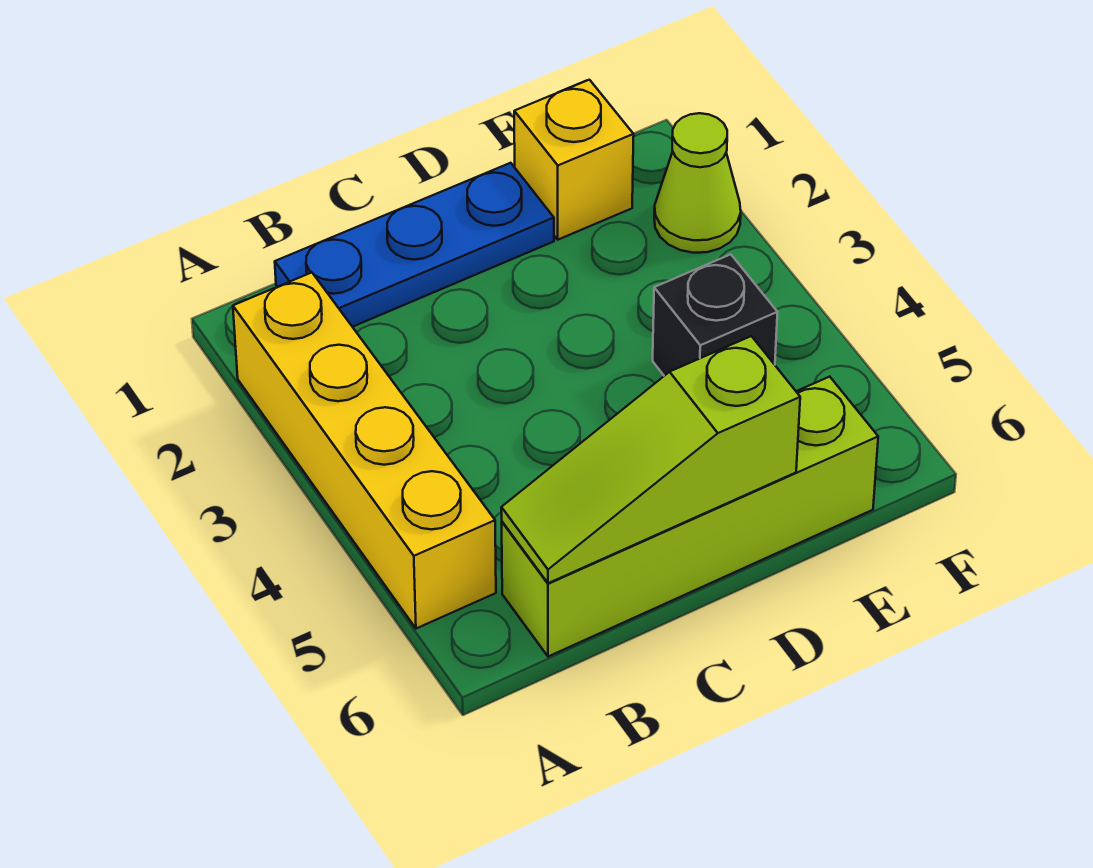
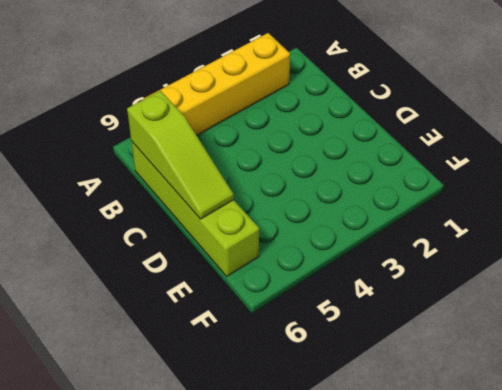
lime 1x3 slope [127,91,234,219] -> lime 1x3 slope turned to [501,336,800,583]
none -> blue 1x3 plate [275,163,554,327]
none -> yellow 1x1 brick [514,80,634,240]

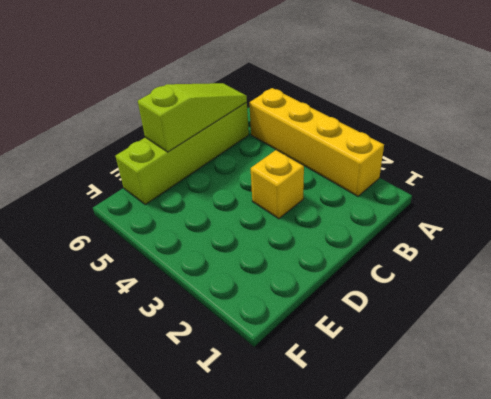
yellow 1x1 brick [251,150,304,219] -> yellow 1x1 brick moved to [514,80,634,240]
none -> blue 1x3 plate [275,163,554,327]
none -> black 1x1 brick [653,254,777,376]

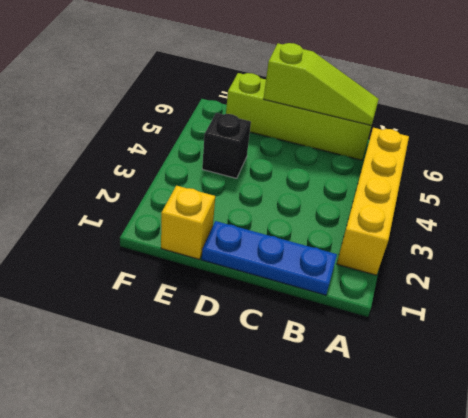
none -> lime 1x1 cone [654,113,741,253]

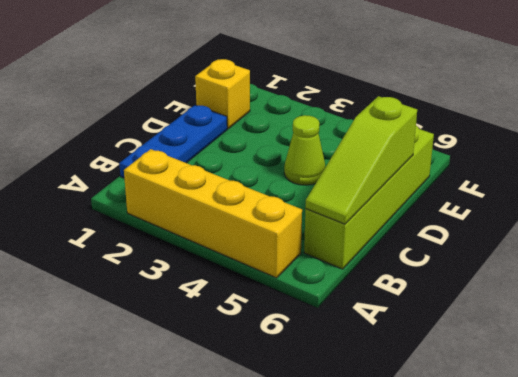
lime 1x1 cone [284,115,325,185] -> lime 1x1 cone moved to [654,113,741,253]
none -> black 1x1 brick [653,254,777,376]

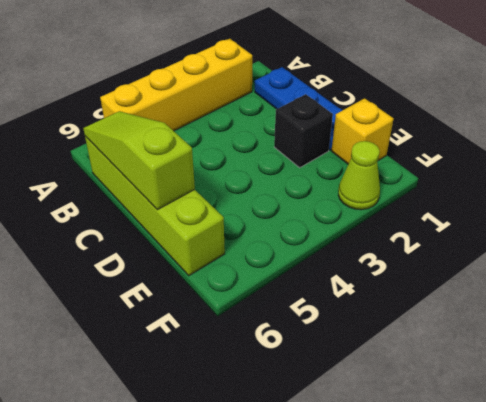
black 1x1 brick [274,94,333,168] -> black 1x1 brick moved to [653,254,777,376]

